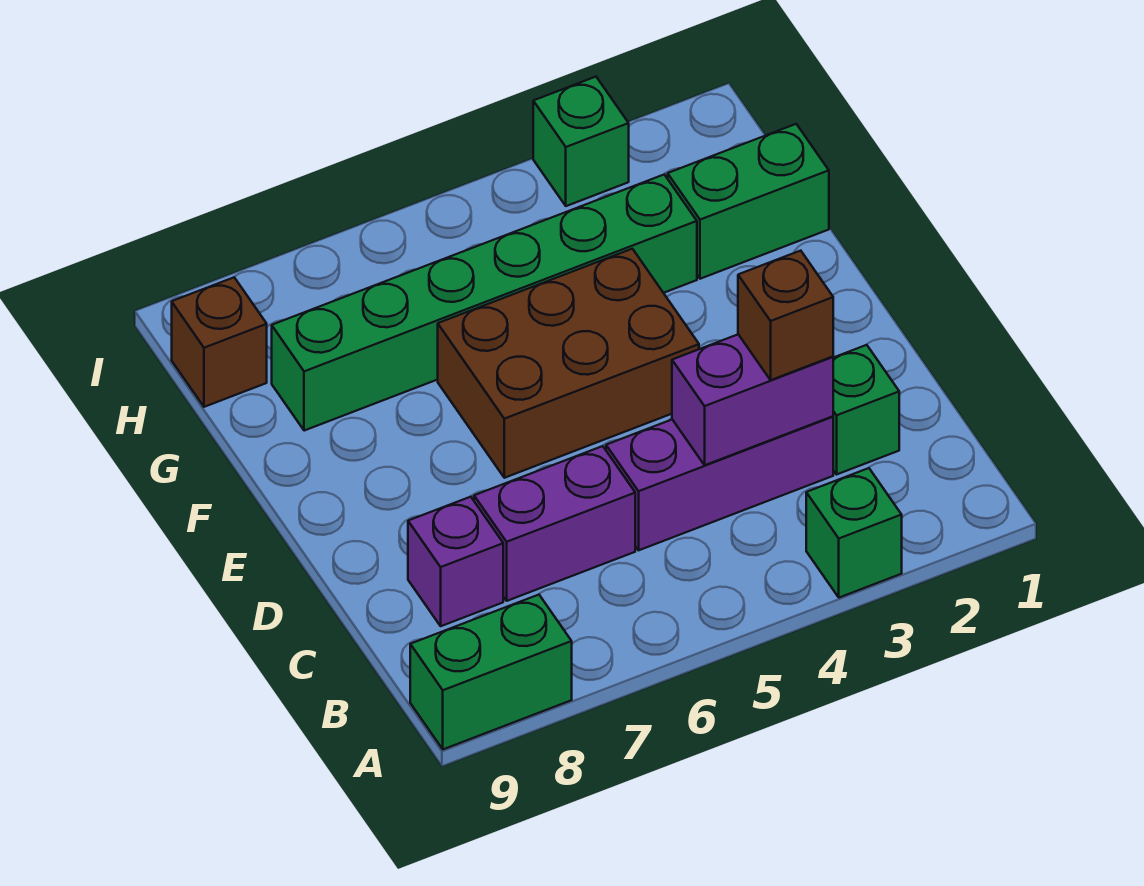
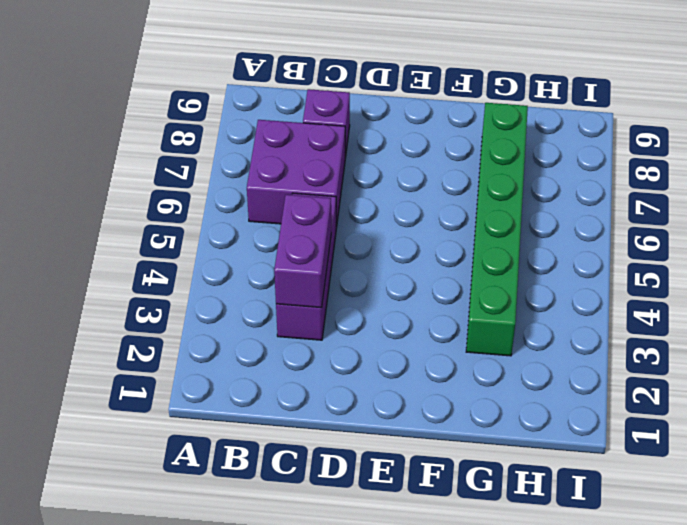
purple 2x2 brick [247,120,345,228] -> purple 1x2 brick [474,446,635,601]
none -> green 1x1 brick [806,468,902,598]
none -> green 1x2 brick [410,595,572,749]
none -> green 1x1 brick [833,345,899,474]

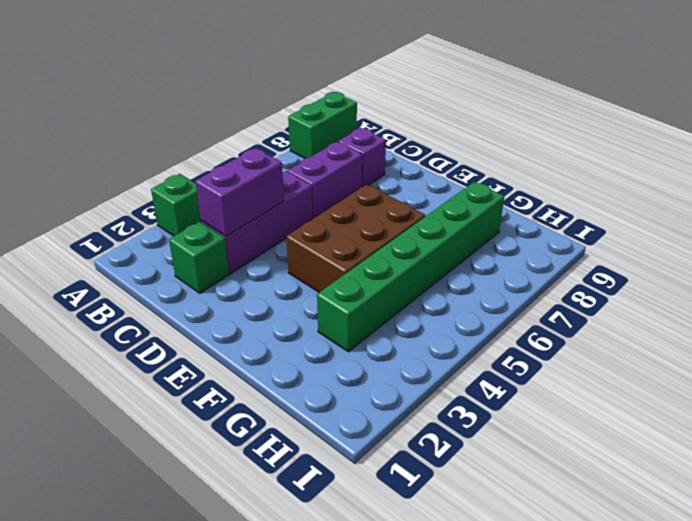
none -> green 1x2 brick [668,124,829,279]
none -> brown 1x1 brick [172,278,267,407]
none -> green 1x1 brick [533,77,629,206]

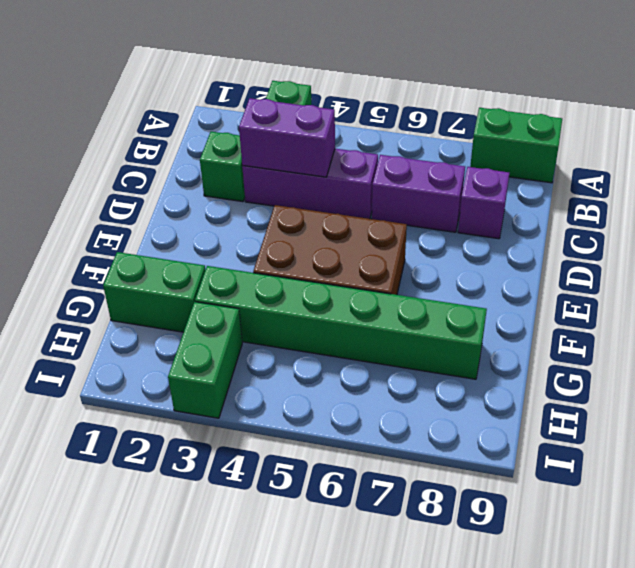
green 1x2 brick [168,302,242,418] -> green 1x1 brick [533,77,629,206]
none -> brown 1x1 brick [172,278,267,407]
none -> brown 1x1 brick [738,251,833,380]

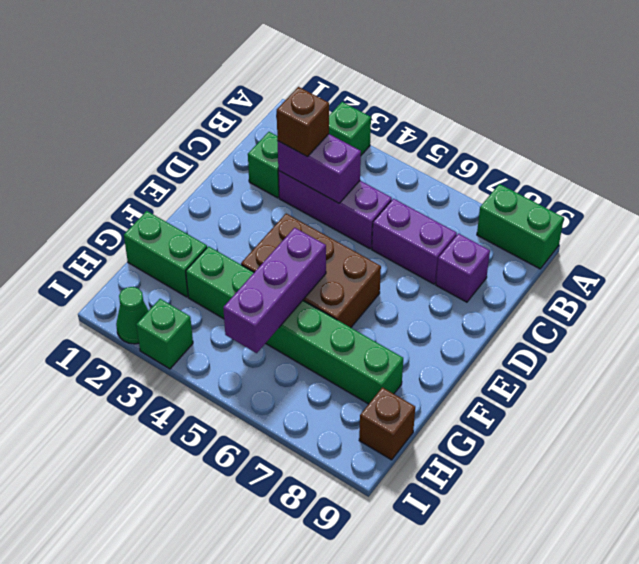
purple 1x3 brick [223,228,326,353] -> none
green 1x1 cone [116,287,149,344] -> none

